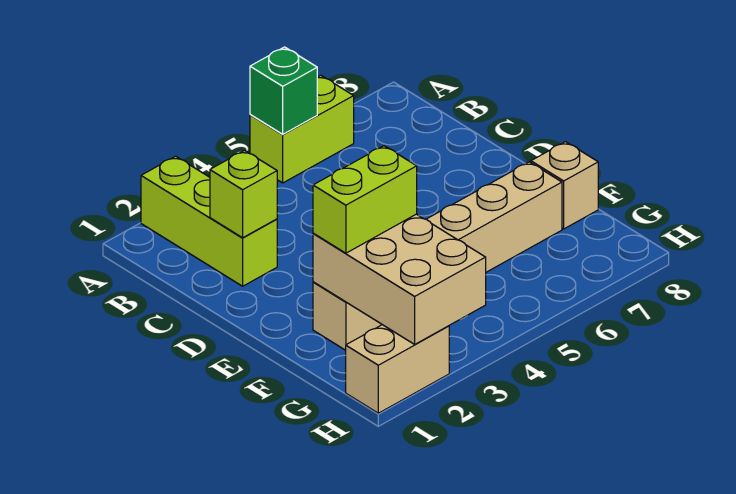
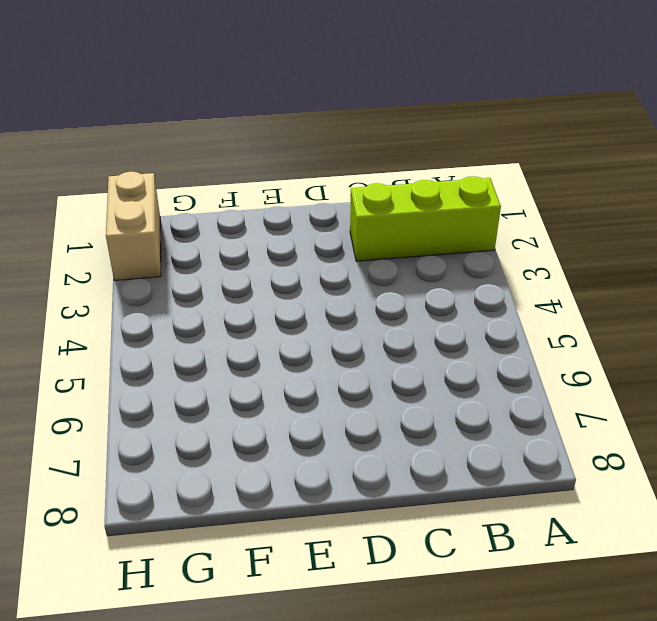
none -> lime 1x2 brick [250,75,354,183]
none -> tan 1x6 brick [313,162,562,350]

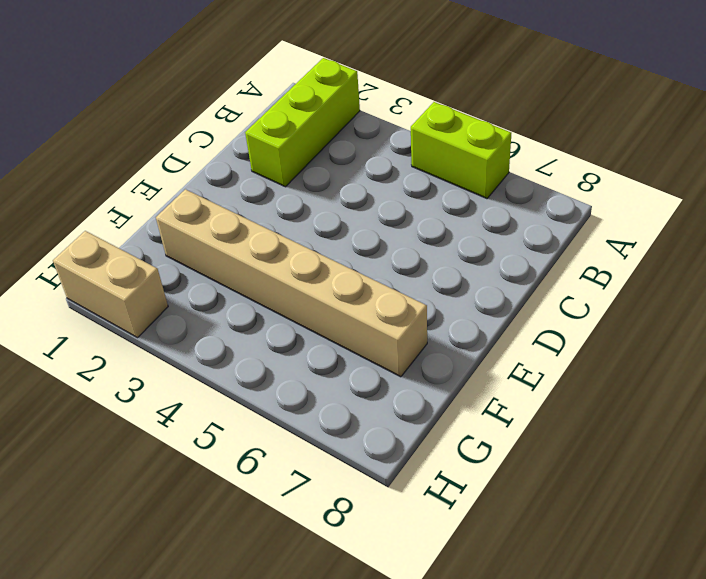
none -> tan 1x1 brick [531,142,598,229]
none -> green 1x1 brick [250,47,317,134]

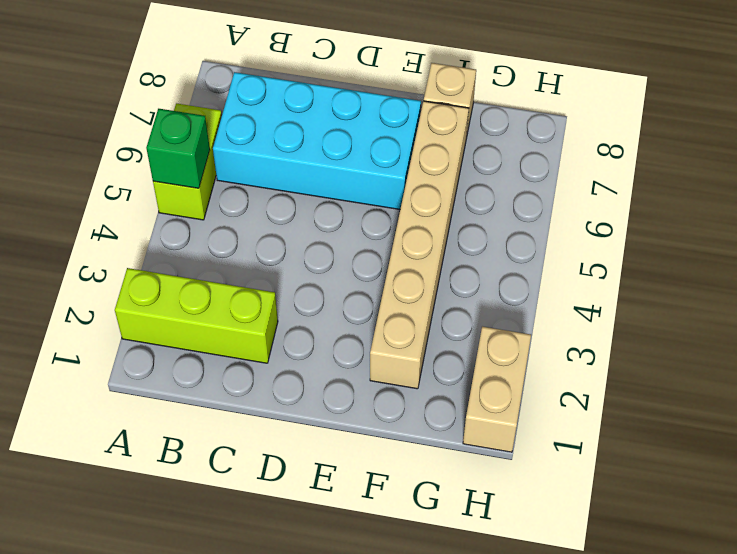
cyan 2x4 brick [213,72,421,210] -> none
none -> lime 1x1 brick [210,150,277,238]
none -> tan 2x3 brick [313,214,486,344]

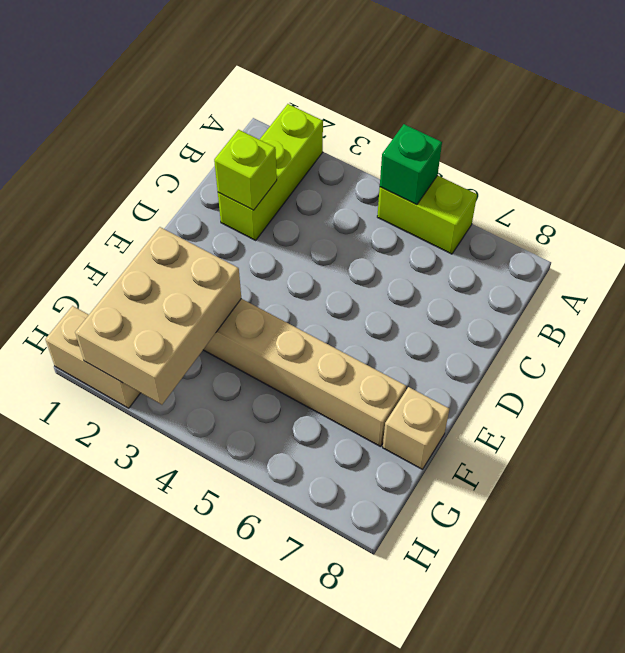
none -> lime 1x2 brick [313,146,417,253]

